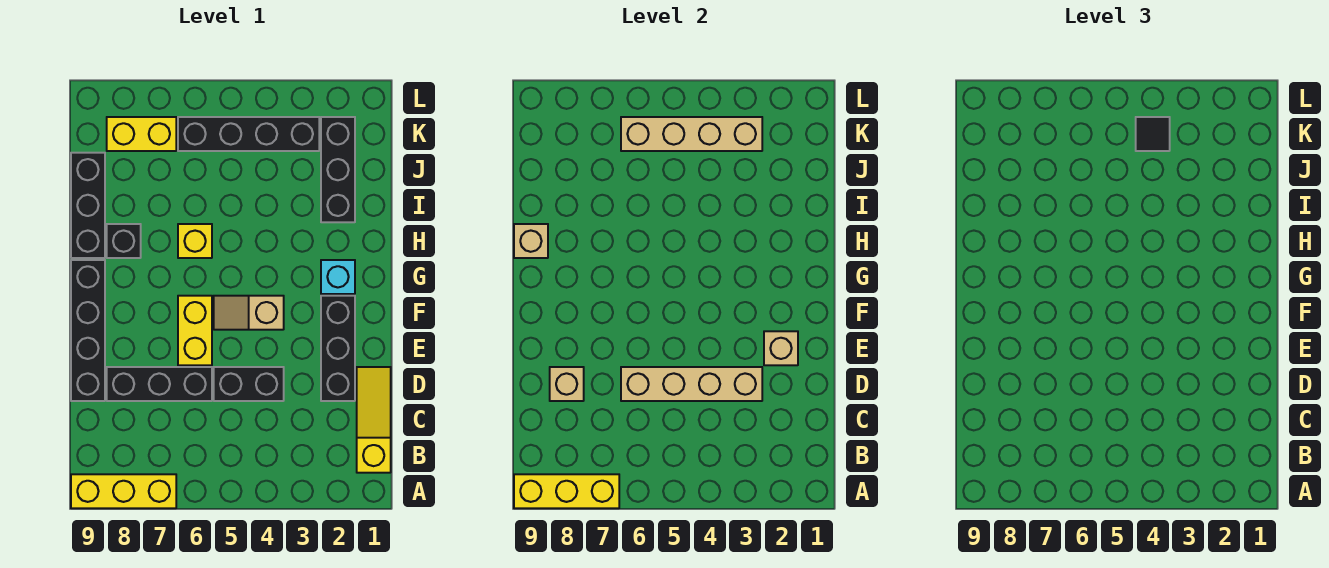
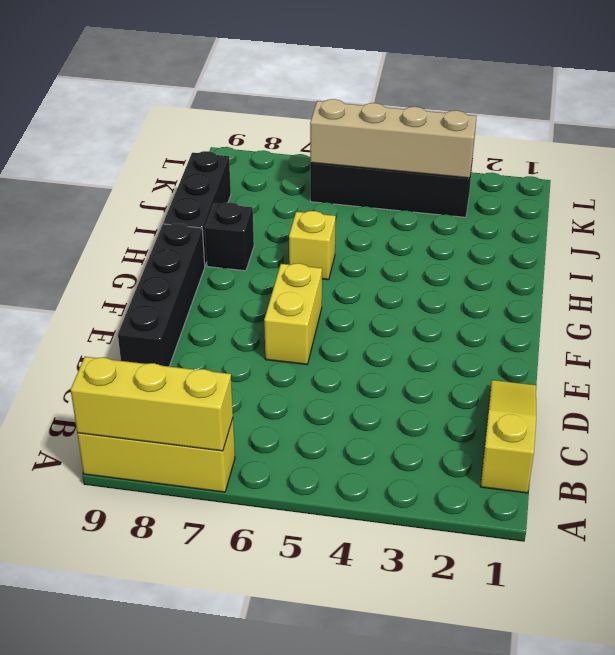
none -> black 1x3 brick [321,296,355,401]
none -> black 1x2 brick [214,367,284,401]
none -> black 1x3 brick [107,367,212,401]

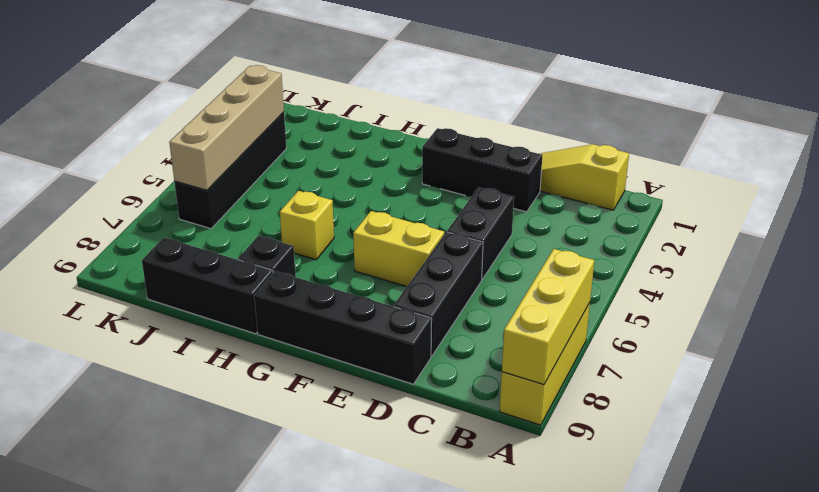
none -> tan 1x2 slope [214,296,284,330]
none -> cyan 1x1 brick [321,260,355,294]
none -> black 1x3 brick [321,117,355,222]

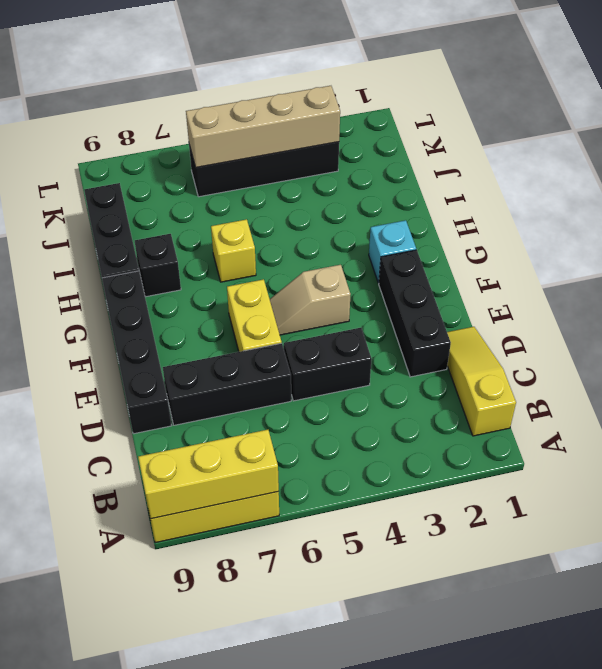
none -> black 1x3 brick [321,117,355,222]
none -> yellow 1x2 brick [107,117,176,151]
none -> tan 1x4 brick [621,367,762,401]

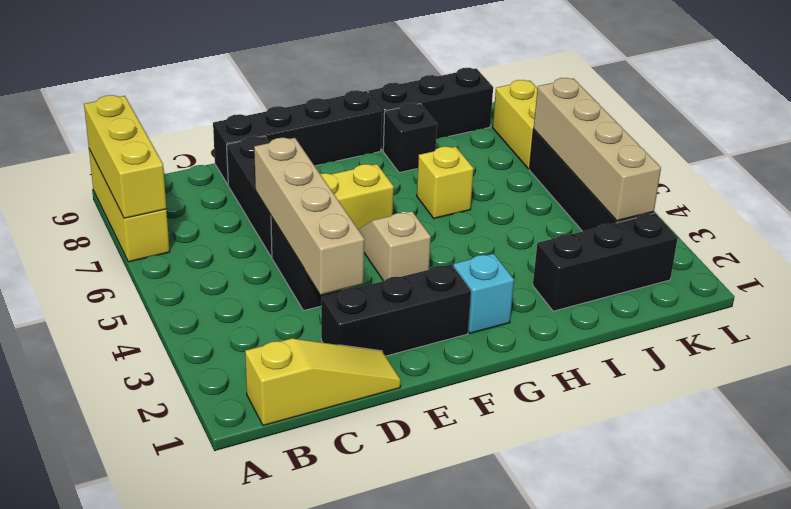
none -> tan 1x1 brick [550,367,584,401]
none -> tan 1x1 brick [764,331,798,365]
none -> tan 1x1 brick [514,224,548,258]

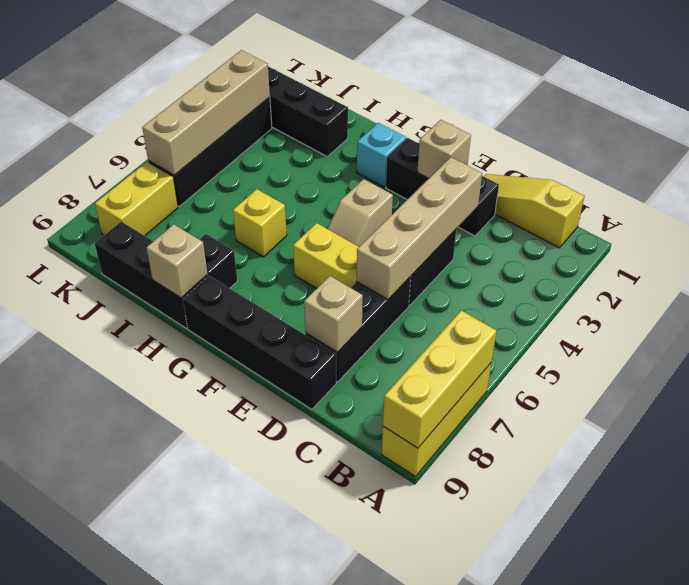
none -> black 1x1 tile [1136,117,1170,151]

